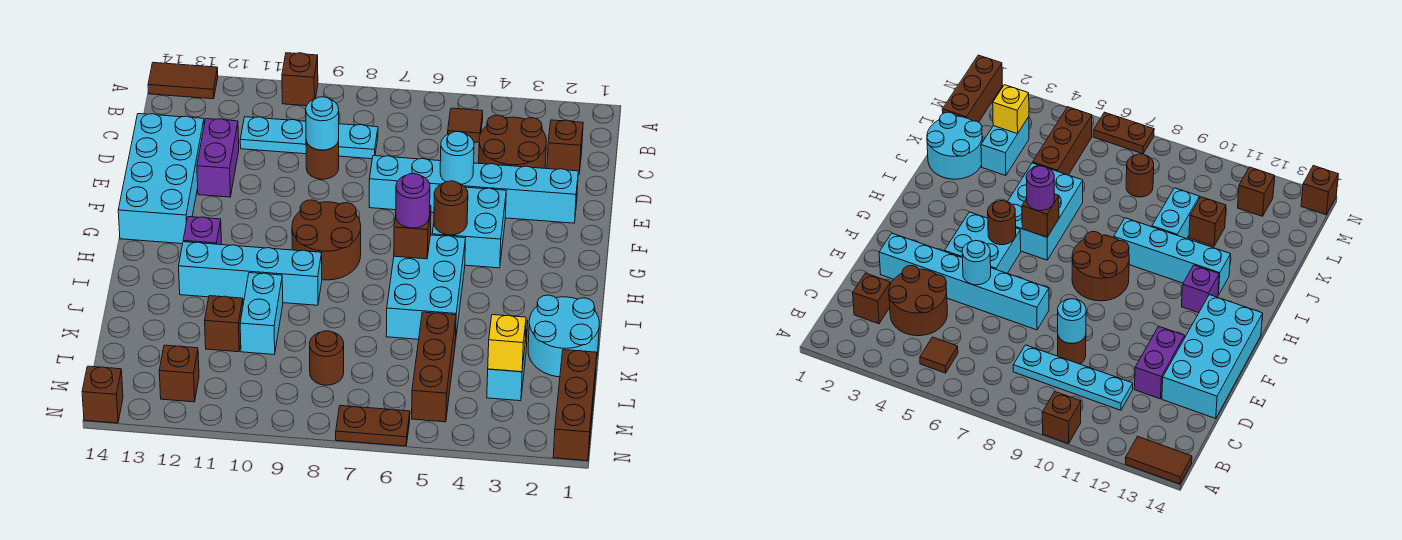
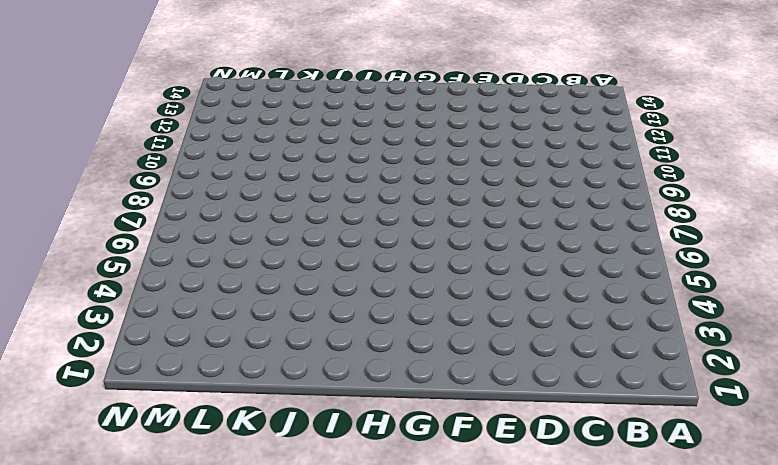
none -> brown 1x1 brick [282,53,318,106]
none -> brown 1x2 tile [148,63,218,99]
none -> brown 1x1 tile [448,108,483,142]
none -> brown 1x1 brick [547,120,583,174]

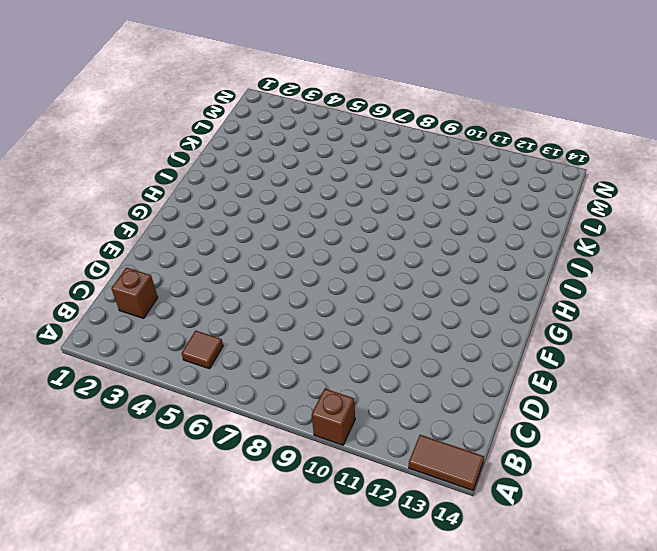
none -> brown 2x2 round brick [479,115,546,168]
none -> cyan 1x4 plate [240,117,378,159]
none -> brown 1x1 round brick [306,141,339,179]
none -> purple 1x2 brick [197,119,239,197]

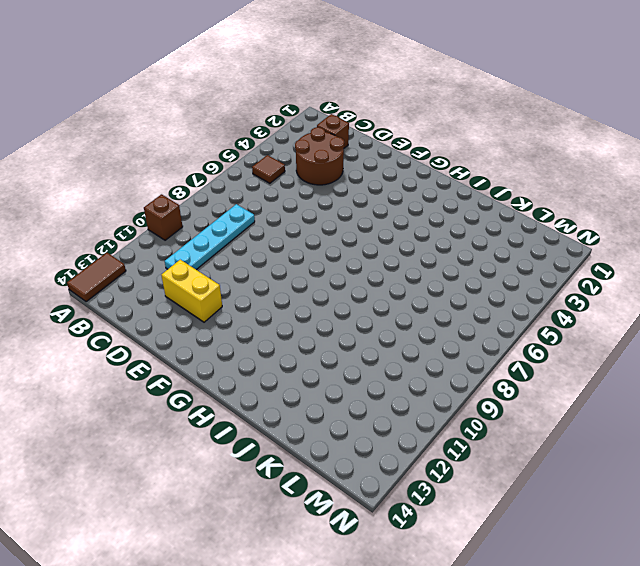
yellow 1x2 brick [161,260,222,322] -> purple 1x2 brick [197,119,239,197]
none -> brown 1x1 round brick [306,141,339,179]
none -> cyan 2x4 brick [118,114,204,244]
none -> cyan 1x6 brick [369,156,578,223]
none -> cyan 2x2 brick [432,187,506,268]

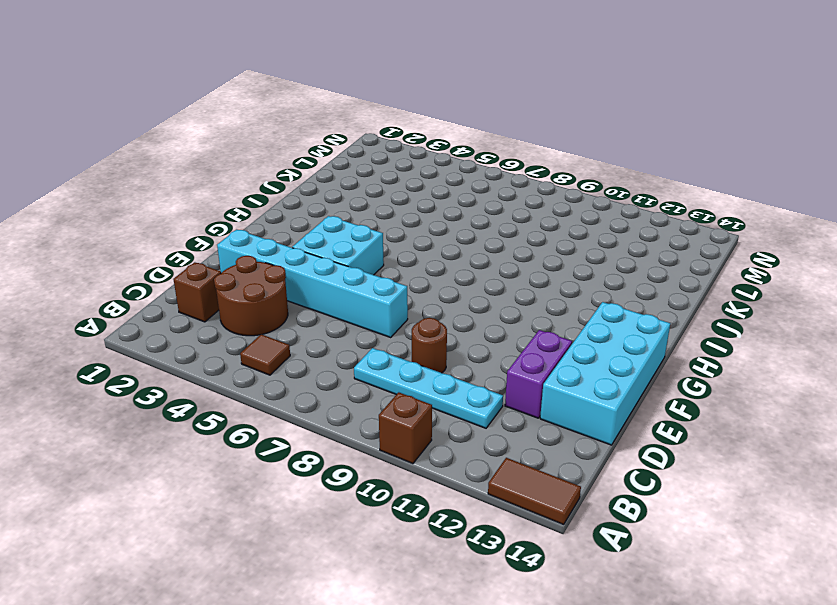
none -> brown 2x2 round brick [292,200,361,280]
none -> cyan 2x3 brick [386,235,466,342]
none -> purple 1x1 brick [183,217,222,245]
none -> cyan 1x4 brick [179,242,322,305]

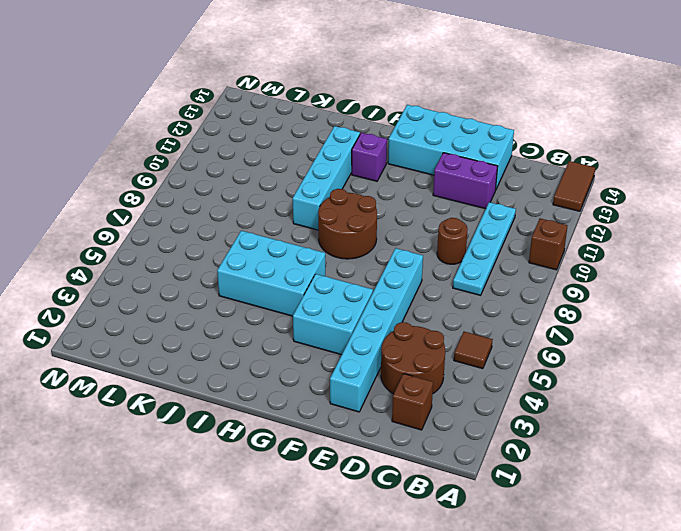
none -> cyan 2x2 round brick [528,295,599,377]
none -> cyan 1x2 brick [240,273,283,355]
none -> cyan 1x2 brick [487,320,528,401]
none -> brown 1x3 brick [412,312,456,422]

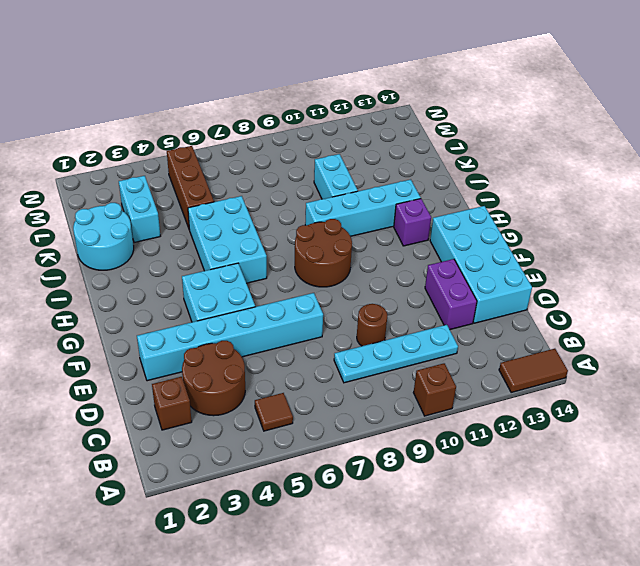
none -> brown 1x1 brick [205,296,243,352]
none -> brown 1x3 brick [553,350,597,461]
none -> brown 1x1 round brick [310,331,344,385]
none -> brown 1x1 brick [159,345,199,402]

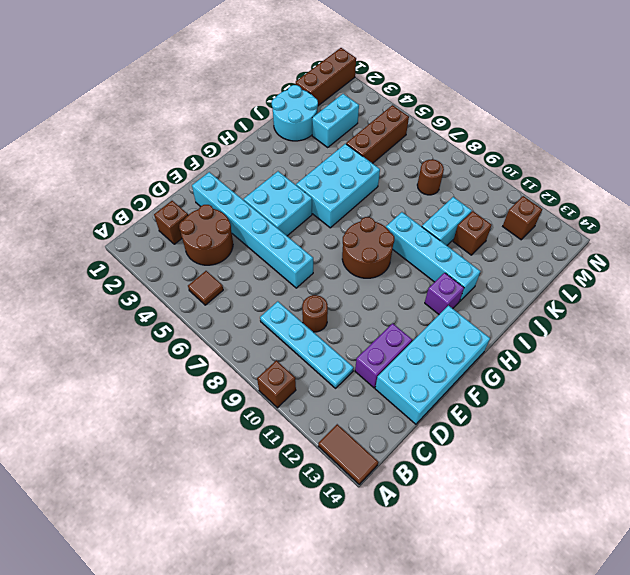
none -> brown 1x2 plate [336,406,410,446]
none -> brown 1x1 brick [82,366,123,423]
none -> cyan 1x1 round brick [306,97,339,150]
none -> cyan 1x1 round brick [440,131,474,184]

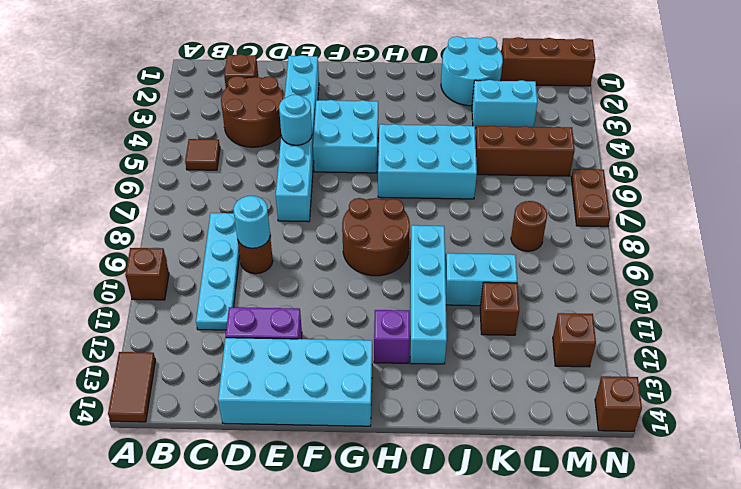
none -> brown 1x1 round brick [434,181,468,235]
none -> brown 1x1 brick [394,205,431,259]
none -> yellow 1x1 brick [488,315,526,372]
none -> purple 1x1 round brick [396,173,430,228]

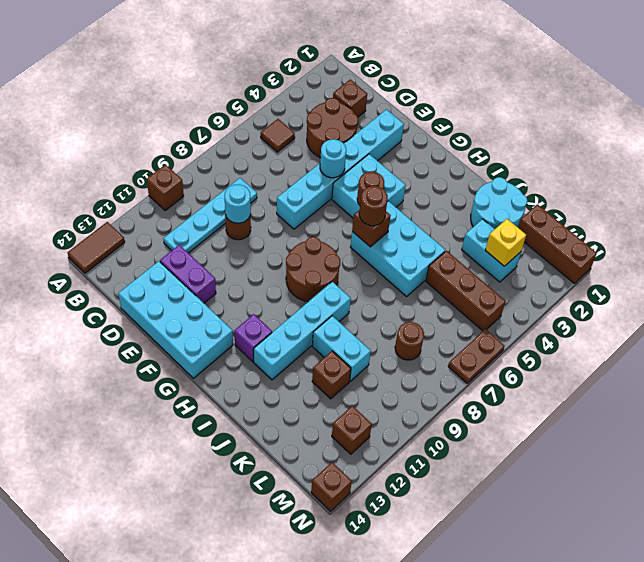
brown 1x1 round brick [359,186,388,226] -> purple 1x1 round brick [396,173,430,228]

